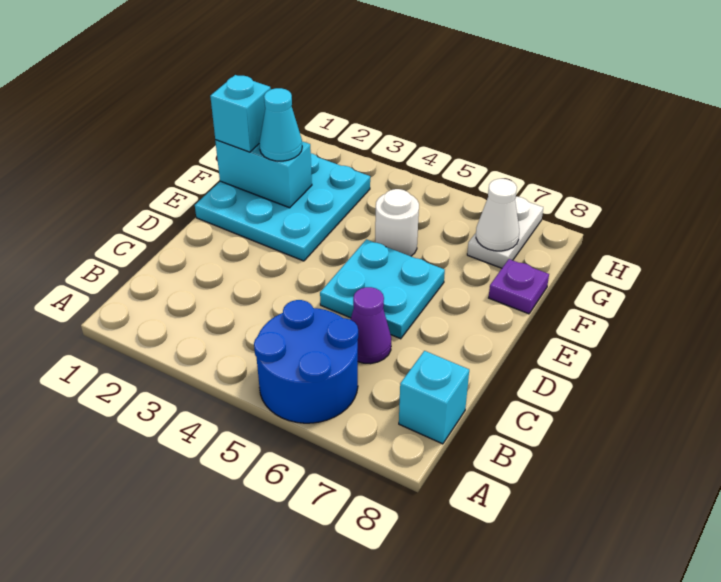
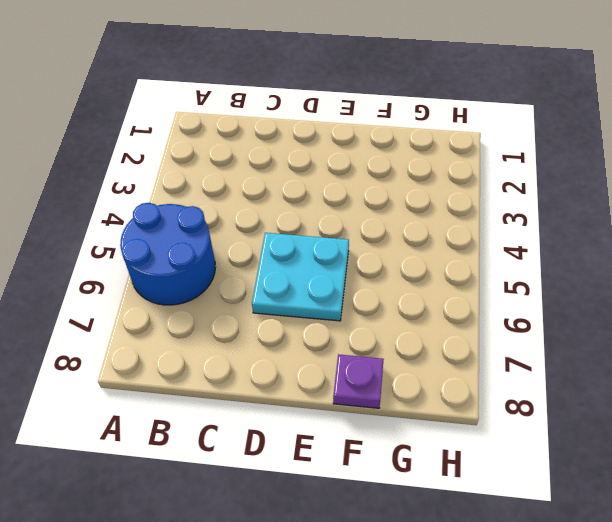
none -> cyan 1x1 brick [399,351,469,444]
none -> purple 1x1 cone [350,287,391,364]
none -> cyan 3x3 plate [195,153,370,261]

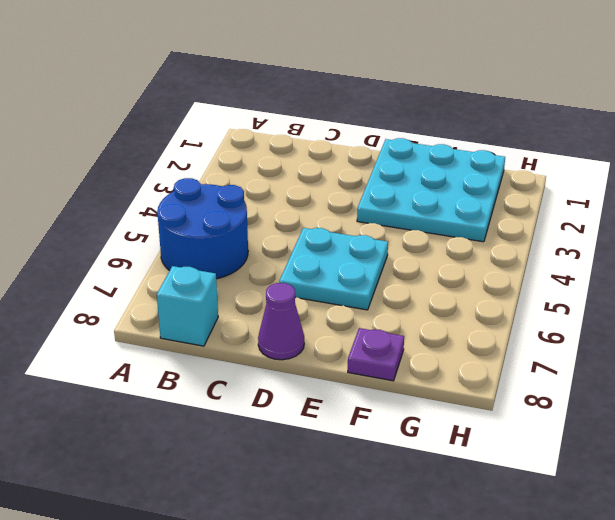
purple 1x1 cone [258,283,304,360] -> purple 1x1 cone moved to [350,287,391,364]
none -> white 1x1 round brick [375,189,419,256]
none -> white 1x2 plate [467,197,543,268]
none -> cyan 1x2 brick [215,140,312,208]

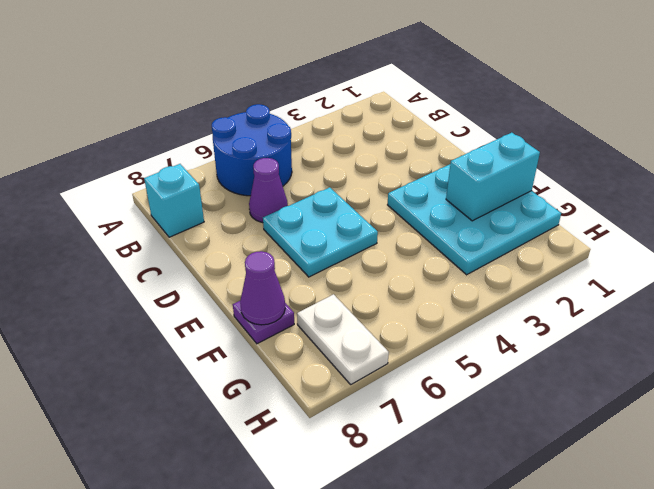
purple 1x1 cone [240,251,285,325] -> none
none -> white 1x1 round brick [375,189,419,256]
none -> white 1x1 cone [476,179,519,251]
none -> cyan 1x1 brick [210,75,271,152]

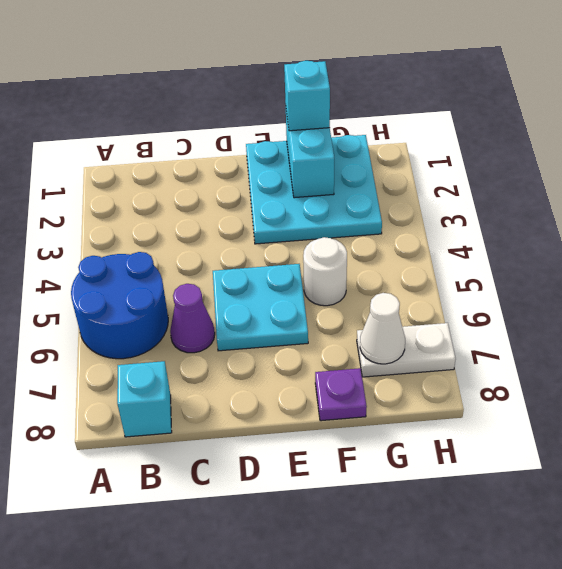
none -> cyan 1x1 cone [259,88,302,161]

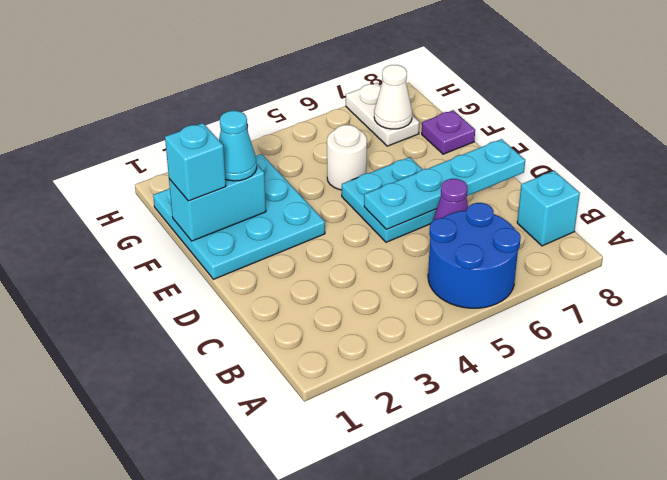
cyan 1x4 plate [364,139,525,229] -> none

